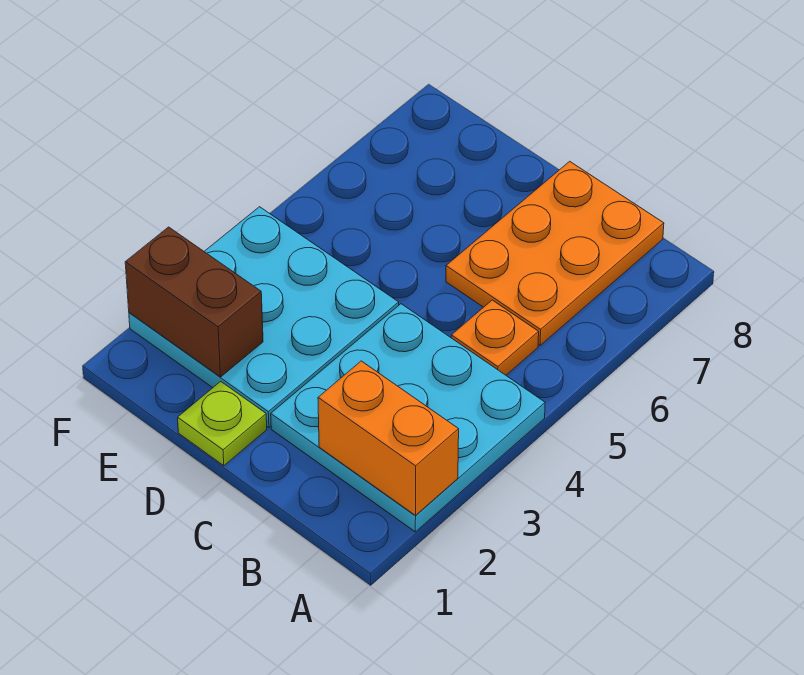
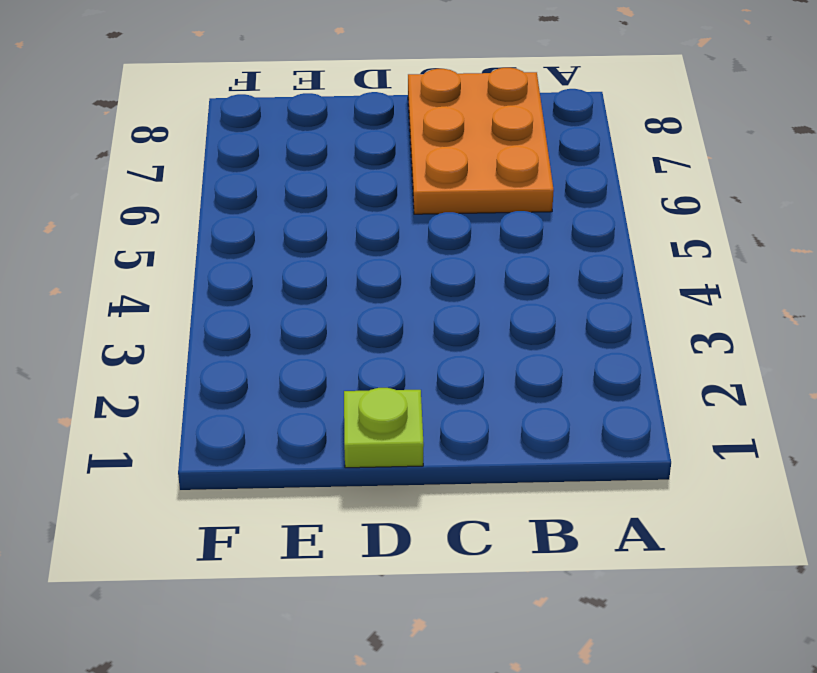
none -> cyan 3x3 plate [271,304,545,532]
none -> orange 1x1 plate [451,300,539,375]

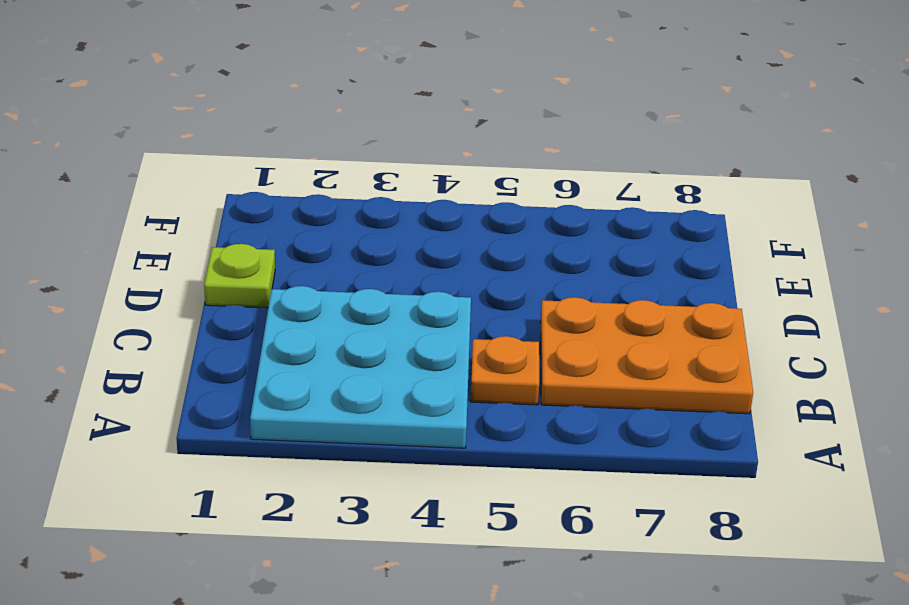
none -> cyan 3x3 plate [129,207,399,428]
none -> orange 1x2 brick [318,361,459,515]

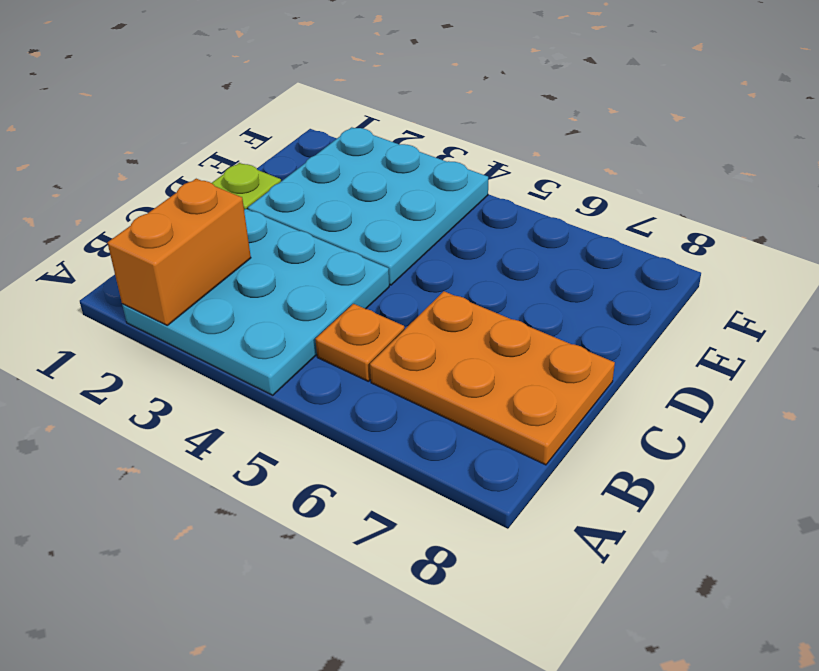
none -> brown 1x2 brick [125,227,263,377]

